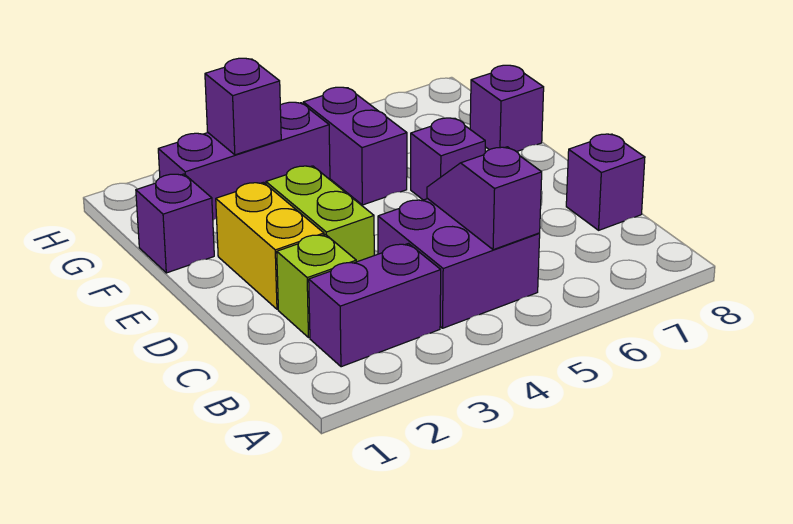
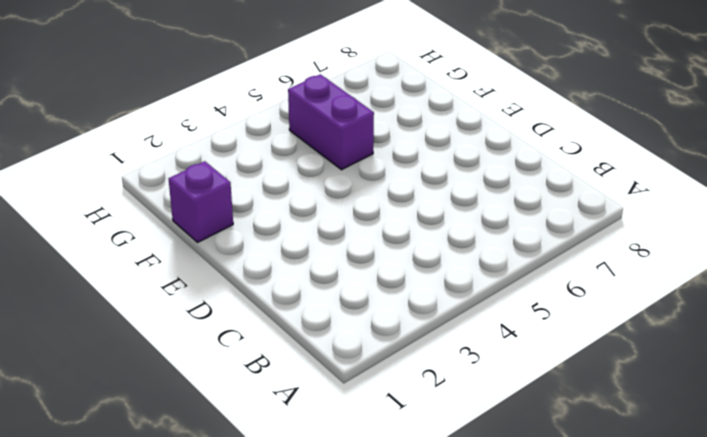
none -> purple 1x2 brick [309,244,441,367]
none -> purple 2x2 brick [378,199,540,328]
none -> lime 1x1 brick [277,234,356,338]

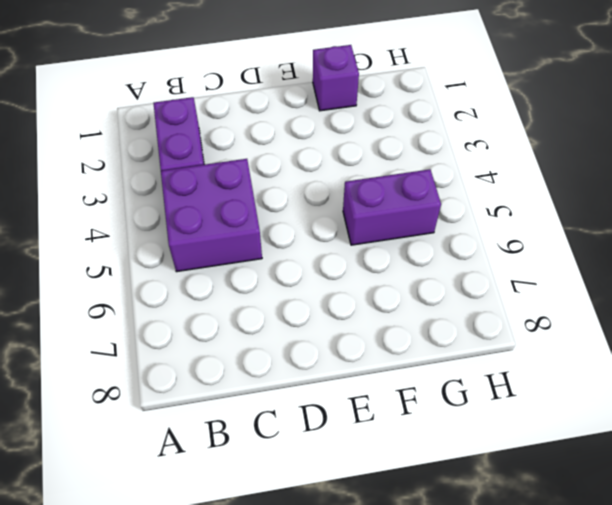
none -> lime 1x1 brick [277,234,356,338]
none -> purple 1x1 brick [566,134,645,230]
none -> yellow 1x2 brick [216,182,324,309]

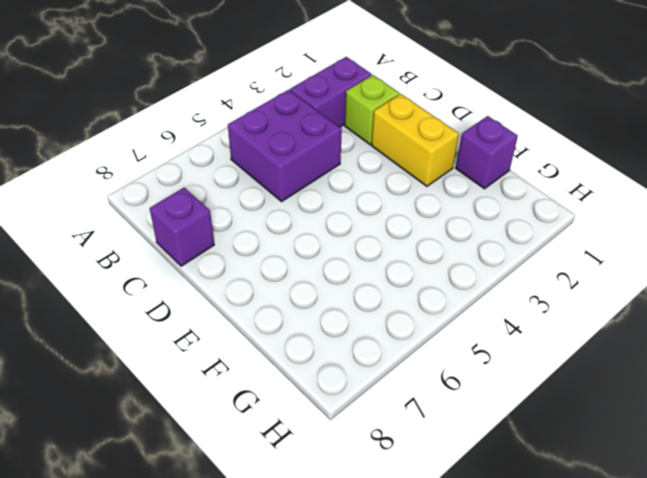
none -> lime 1x2 brick [266,166,374,262]
none -> purple 1x1 brick [411,118,485,200]
none -> purple 1x2 brick [303,87,407,205]

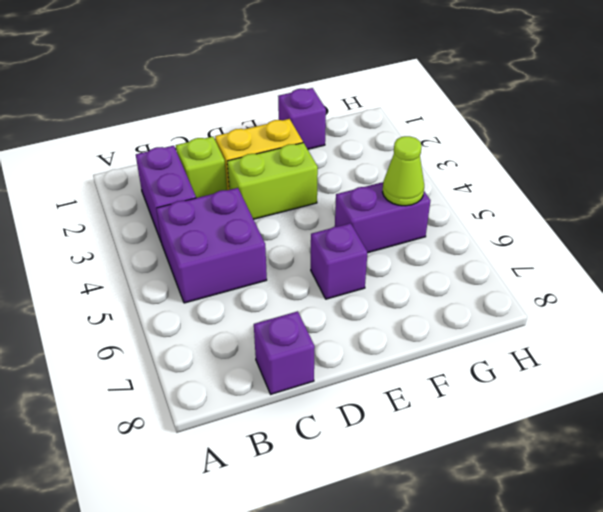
lime 1x1 cone [383,136,424,206] -> none
none -> purple 1x1 brick [470,65,544,152]
none -> purple 1x3 brick [158,102,330,220]
none -> purple 1x2 slope [427,147,542,250]

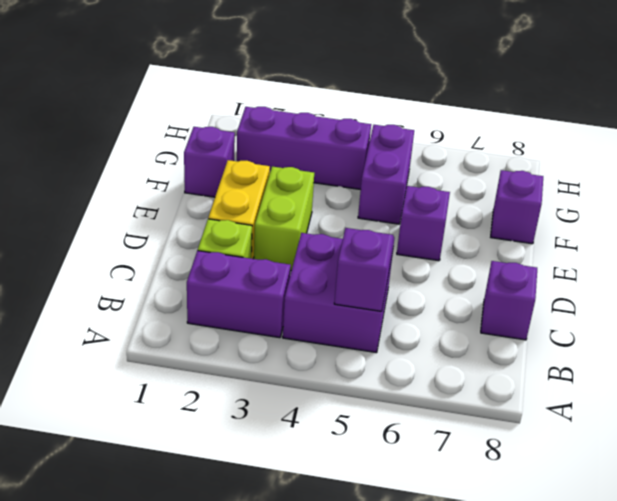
none -> purple 1x1 brick [205,58,281,155]

